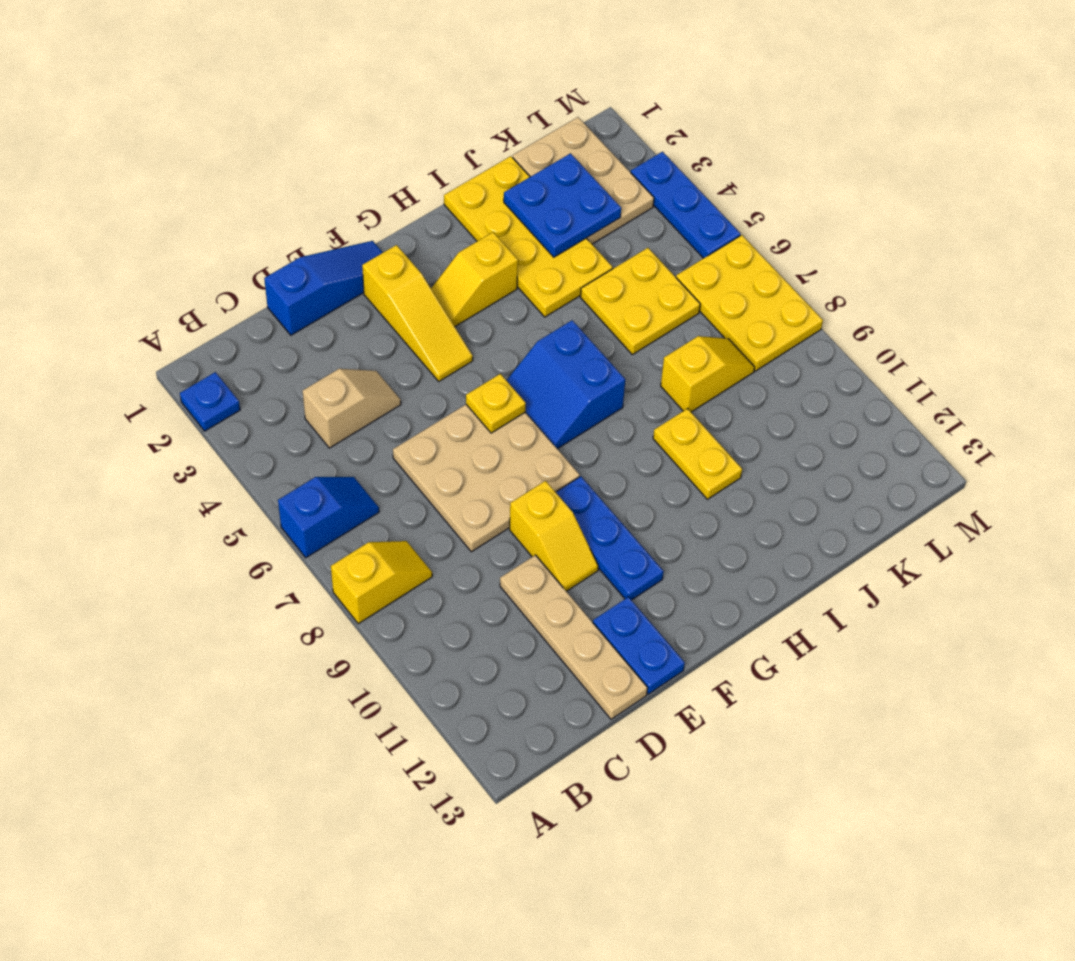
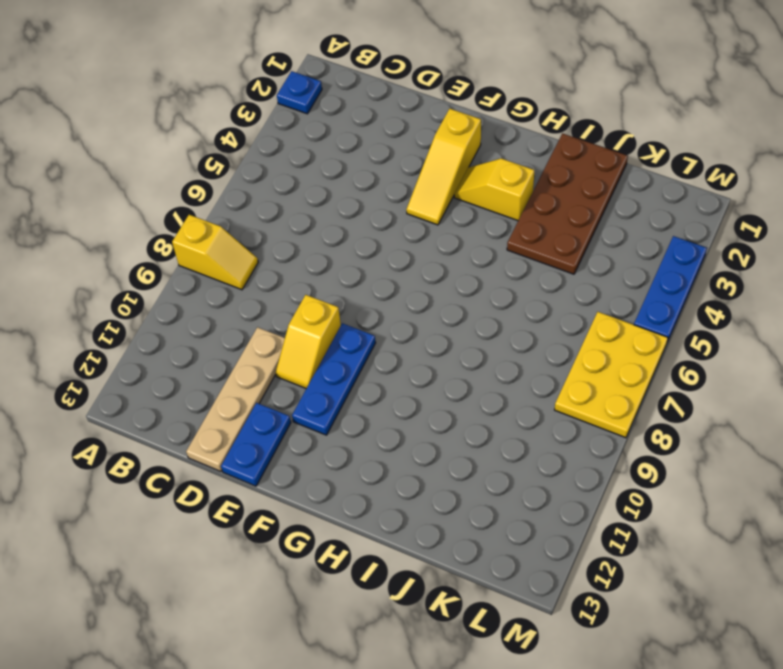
brown 2x4 plate [507,133,628,274] -> yellow 2x4 plate [444,156,613,317]
none -> blue 1x2 slope [278,477,379,558]
none -> tan 1x2 slope [303,369,401,448]
none -> blue 1x3 slope [264,241,383,335]

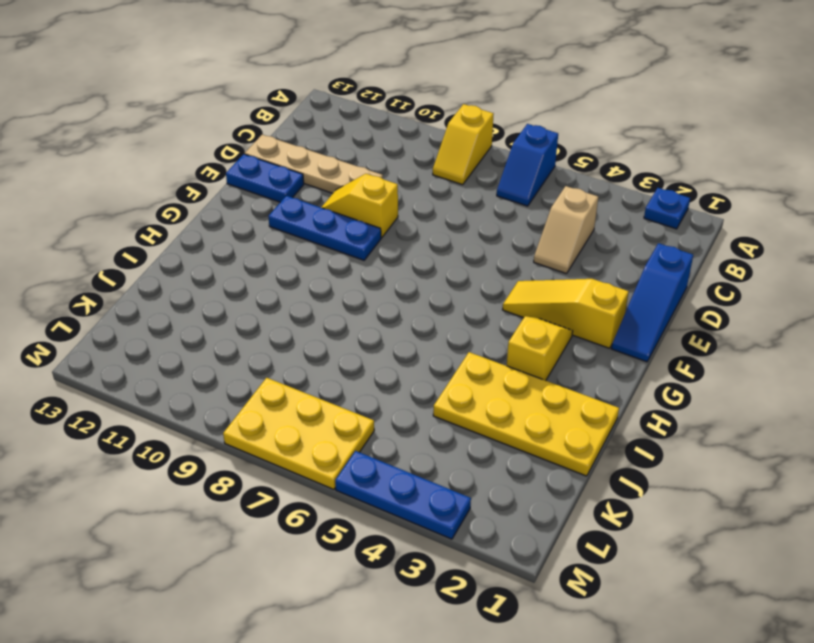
none -> tan 3x3 plate [393,405,580,552]
none -> blue 2x2 slope [506,320,625,449]
none -> yellow 1x2 plate [653,408,742,499]

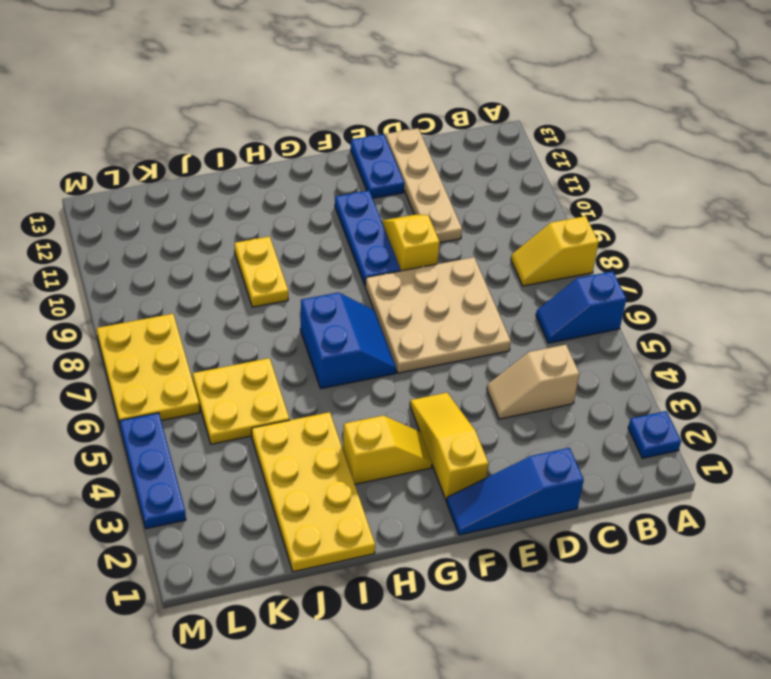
none -> yellow 1x2 slope [661,336,755,412]
none -> tan 2x3 plate [513,117,654,244]
none -> yellow 1x1 plate [466,374,526,433]

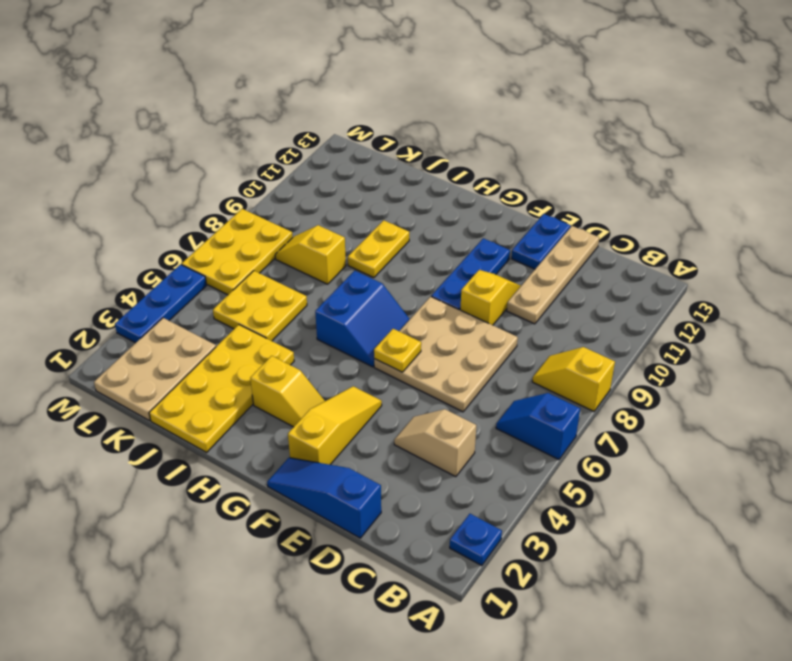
none -> blue 2x2 plate [504,153,621,257]

